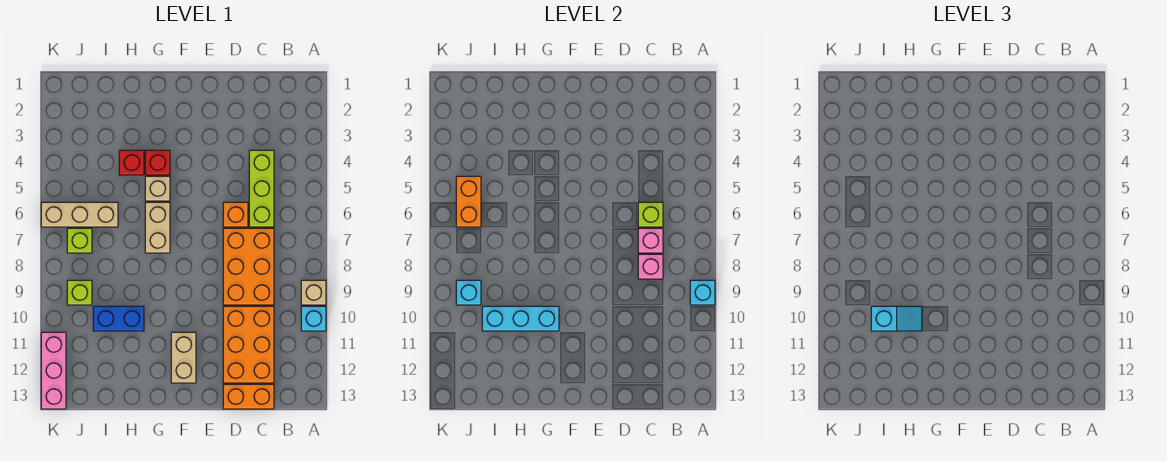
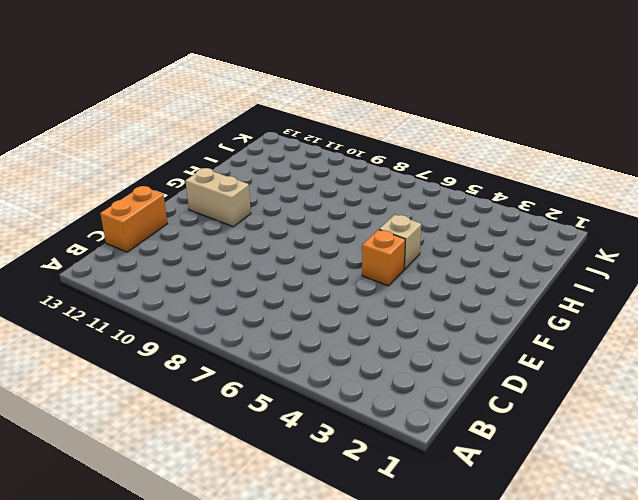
orange 1x1 brick [362,230,405,286] -> orange 1x1 brick moved to [223,202,248,227]
none -> tan 1x1 brick [301,280,326,305]
none -> cyan 1x1 brick [301,306,326,331]
none -> lime 1x3 brick [249,150,274,227]

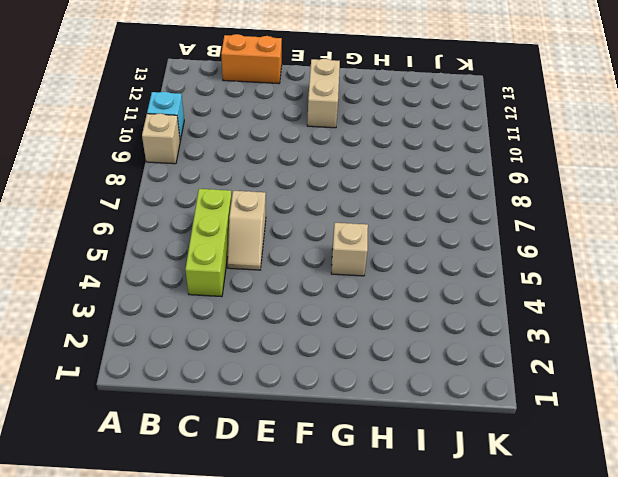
tan 1x2 slope [227,191,266,270] -> orange 1x1 brick [223,202,248,227]
none -> orange 2x3 brick [223,228,274,305]
none -> orange 2x3 brick [223,306,274,383]
none -> red 1x1 brick [145,150,170,175]

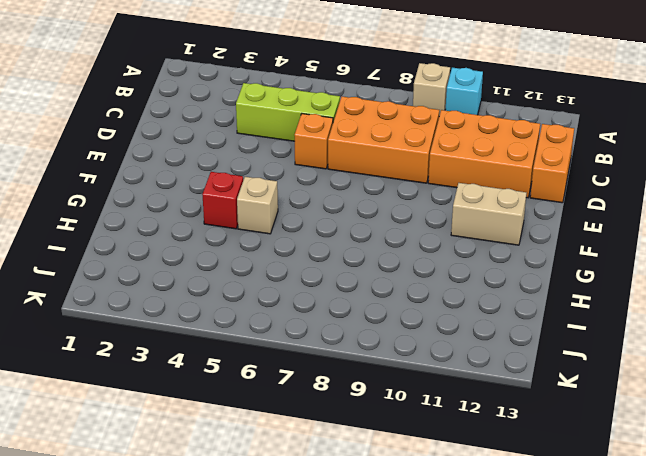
none -> tan 1x2 brick [145,202,170,253]
none -> red 1x1 brick [119,150,144,175]
none -> blue 1x2 brick [93,306,144,331]

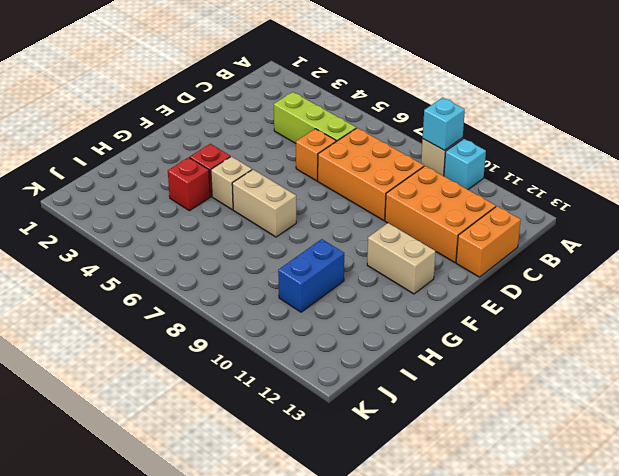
none -> tan 1x3 brick [41,202,118,227]
none -> lime 1x1 brick [67,228,92,253]
none -> lime 1x1 brick [67,280,92,305]

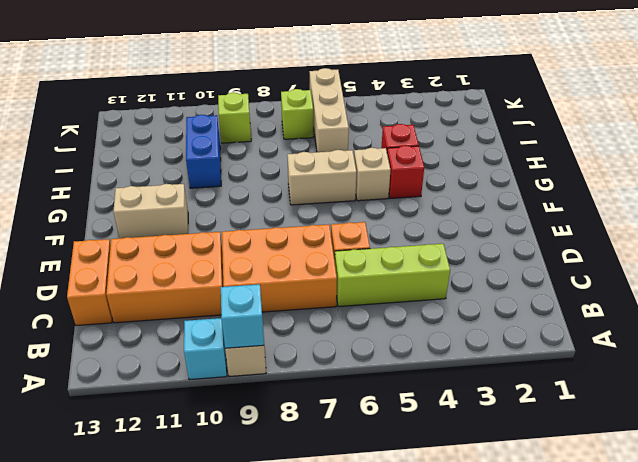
none -> pink 1x3 brick [41,332,66,409]
none -> lime 1x1 brick [638,202,663,227]
none -> pink 1x1 brick [638,228,663,253]

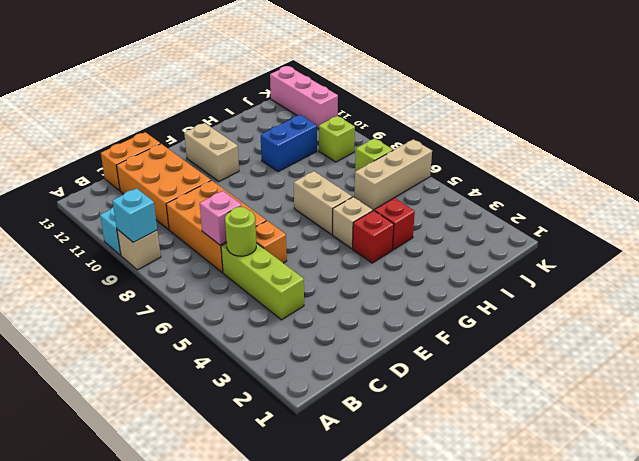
lime 1x1 round brick [225,207,256,256] -> lime 1x1 brick [638,202,663,227]
none -> pink 1x1 brick [638,254,663,279]
none -> cyan 1x3 brick [482,306,559,331]
none -> orange 1x2 brick [456,176,481,227]

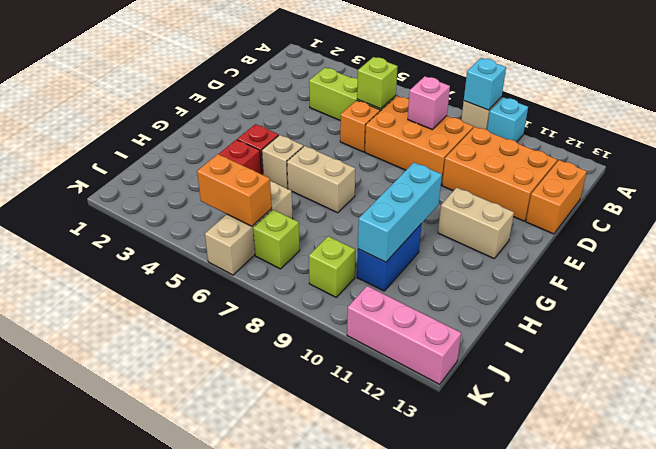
none -> pink 1x1 brick [638,228,663,253]
none -> cyan 1x1 brick [456,280,481,305]
none -> cyan 1x2 slope [871,306,922,331]

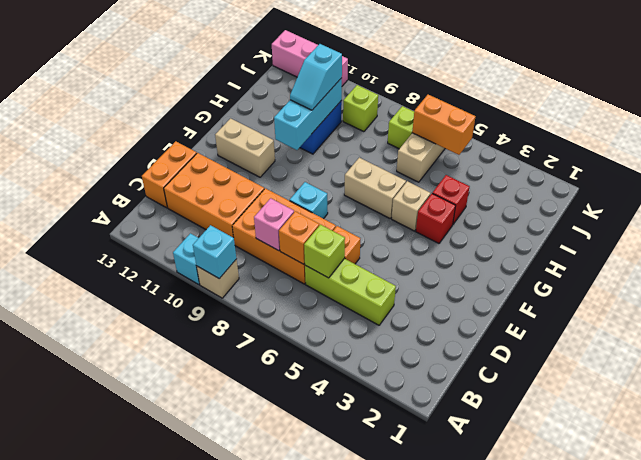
orange 1x1 brick [279,211,319,264] -> pink 1x1 brick [638,228,663,253]
cyan 1x1 brick [290,182,328,219] -> cyan 1x1 brick moved to [456,280,481,305]

